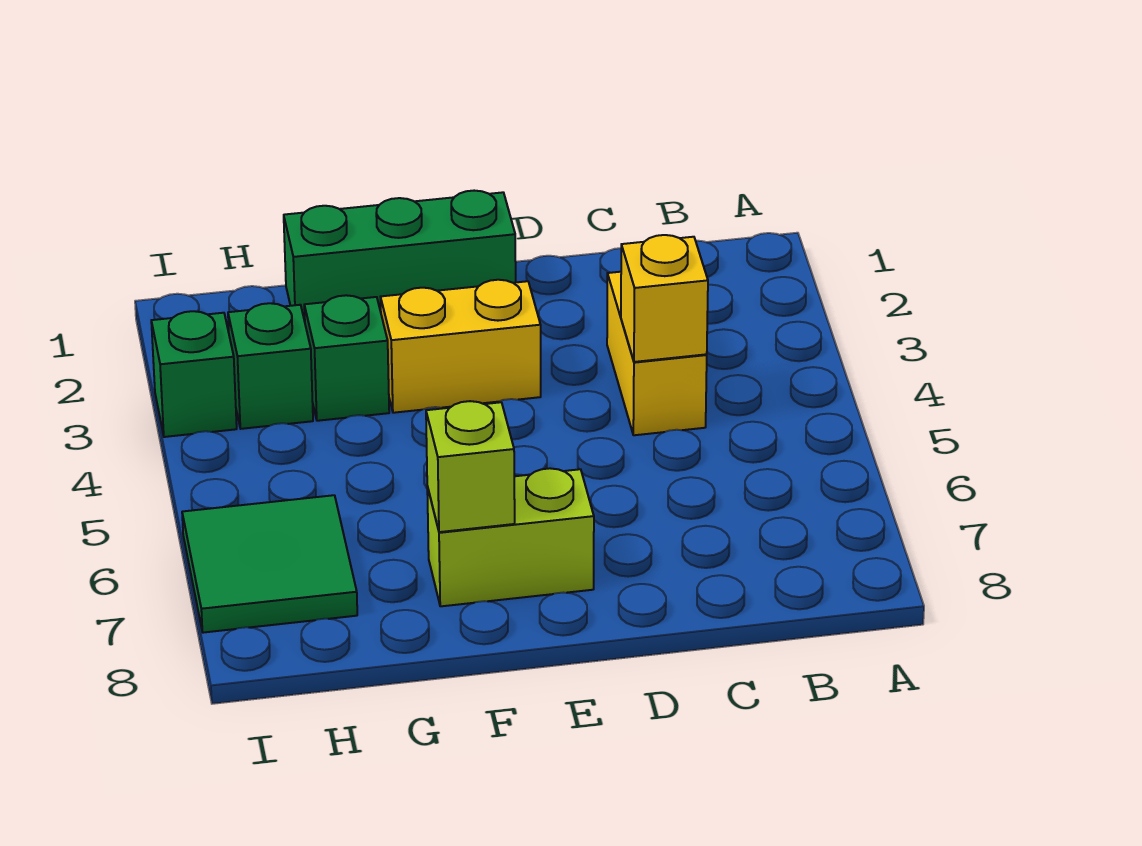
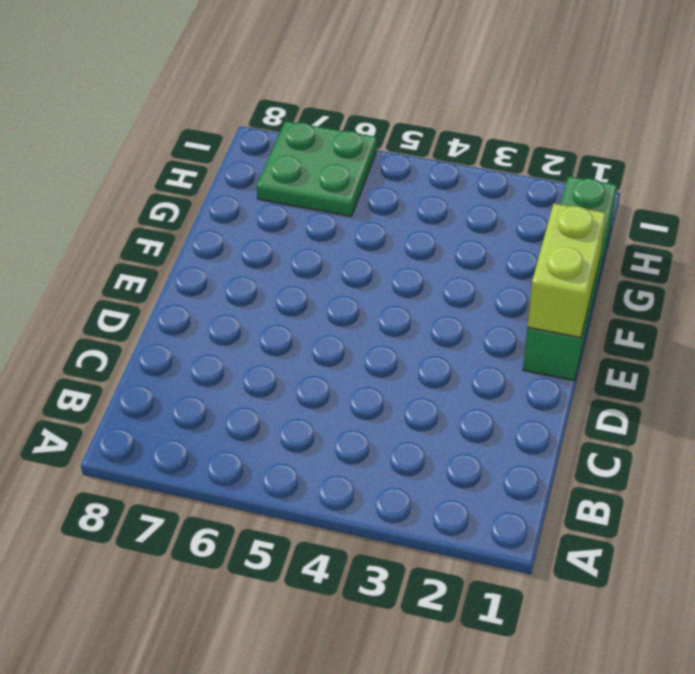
green 1x4 brick [523,176,617,381] -> green 1x3 brick [284,191,516,321]
lime 1x2 brick [527,203,606,338] -> lime 1x2 brick moved to [427,468,594,606]
green 2x2 plate [256,121,377,217] -> green 2x2 tile [182,495,357,633]
none -> yellow 1x2 brick [607,272,707,435]
none -> yellow 1x2 brick [381,280,541,413]

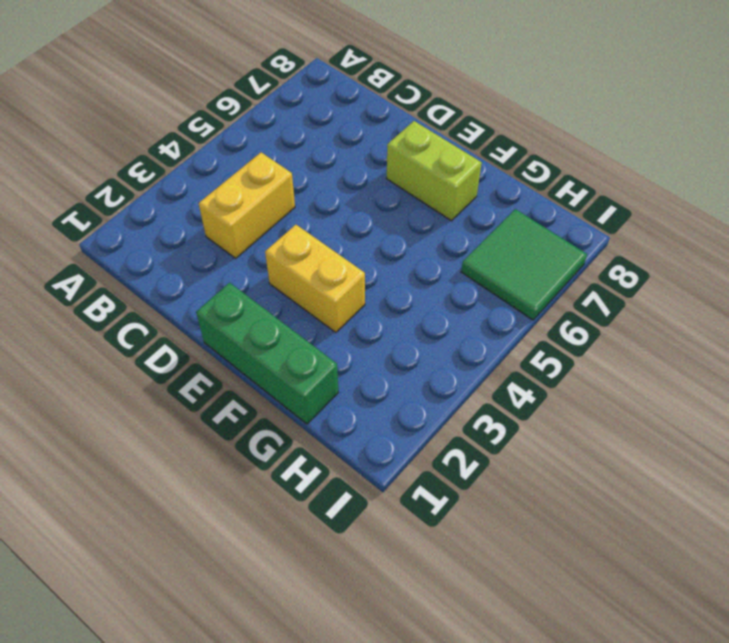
none -> green 1x1 brick [304,295,389,421]
none -> green 1x1 brick [228,303,313,429]

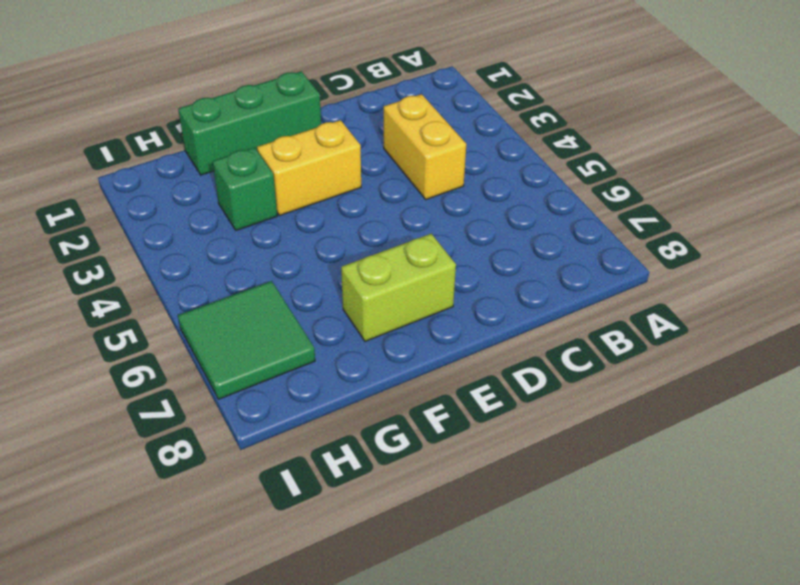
none -> green 1x1 brick [228,303,313,429]
none -> green 1x1 brick [151,311,237,437]

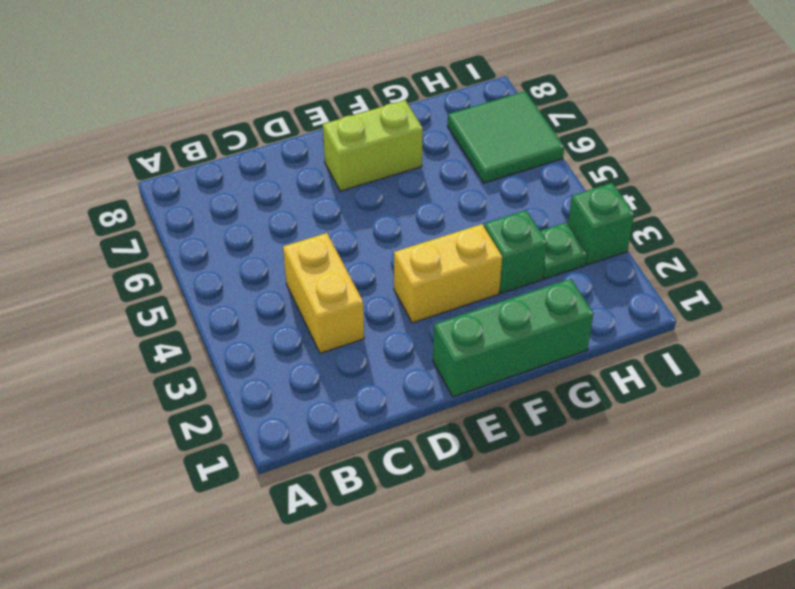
green 1x1 plate [540,223,587,279] -> green 1x1 brick [228,303,313,429]
none -> yellow 1x1 brick [621,235,708,362]
none -> lime 1x1 brick [426,401,515,532]

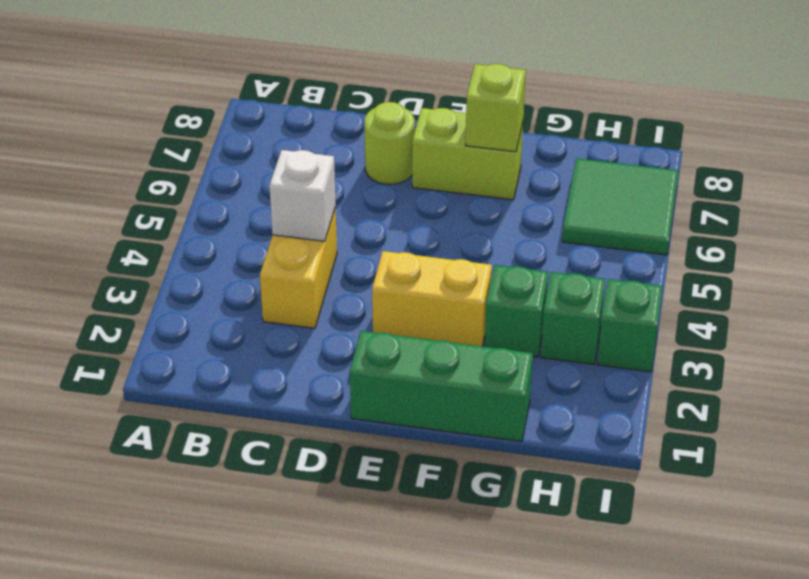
white 1x1 brick [269,150,336,241] -> yellow 1x1 brick [621,235,708,362]
lime 1x1 round brick [365,102,415,184] -> none

